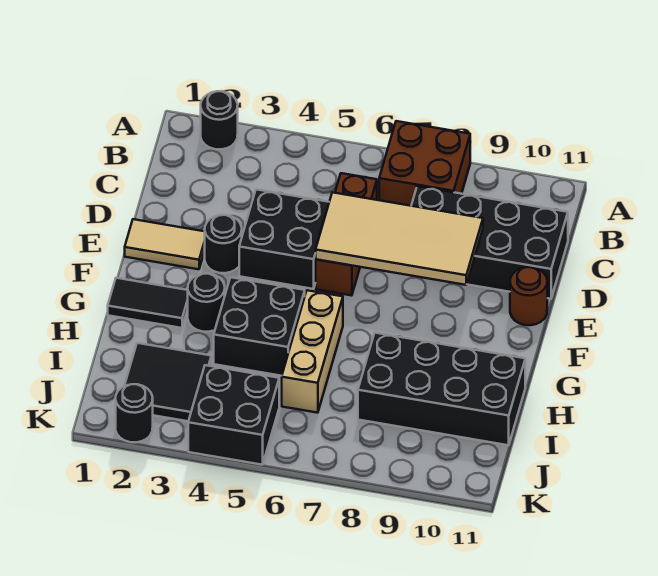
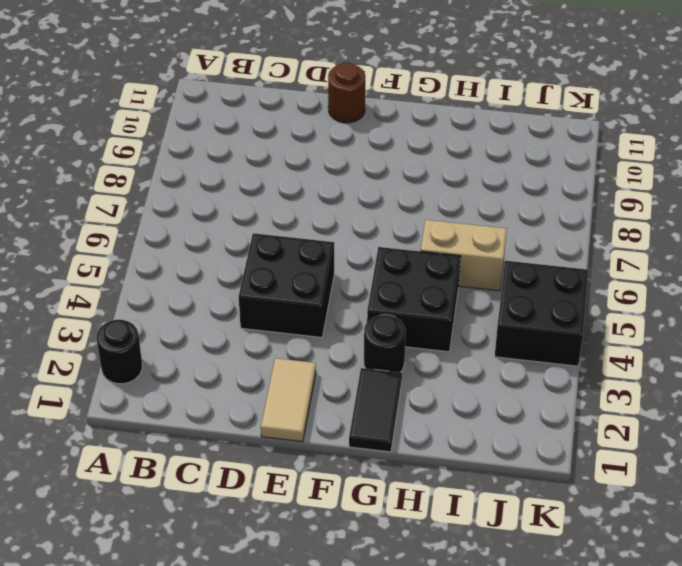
tan 1x2 brick [421,220,507,291] -> tan 1x3 brick [282,290,343,413]
none -> brown 2x2 brick [379,121,470,206]
none -> brown 1x3 brick [316,173,377,296]
none -> black 2x4 brick [411,186,568,299]

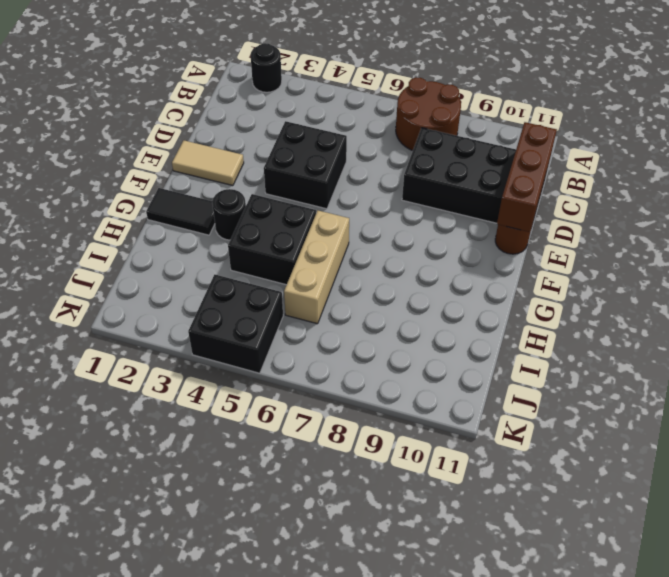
brown 2x2 round brick [396,78,461,151] -> brown 2x2 brick [379,121,470,206]
brown 1x3 brick [497,122,557,232] -> brown 1x3 brick moved to [316,173,377,296]
none -> black 1x1 round brick [205,215,242,273]
none -> black 2x4 brick [358,333,525,445]
none -> black 2x2 tile [125,343,211,421]

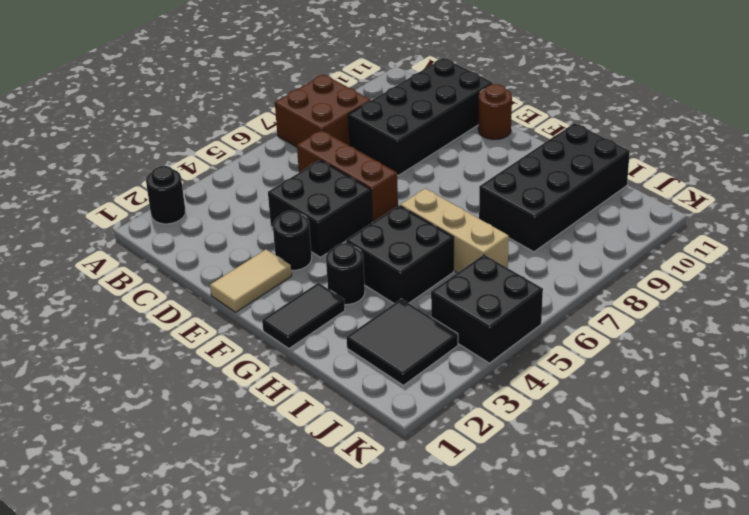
none -> black 1x1 round brick [116,384,153,442]
none -> tan 2x4 tile [316,192,483,285]

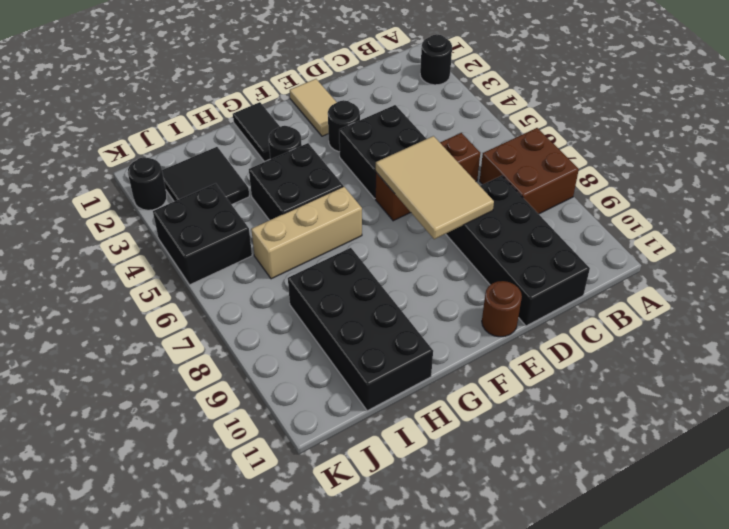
tan 2x3 tile [376,136,494,239] -> tan 2x4 tile [316,192,483,285]

